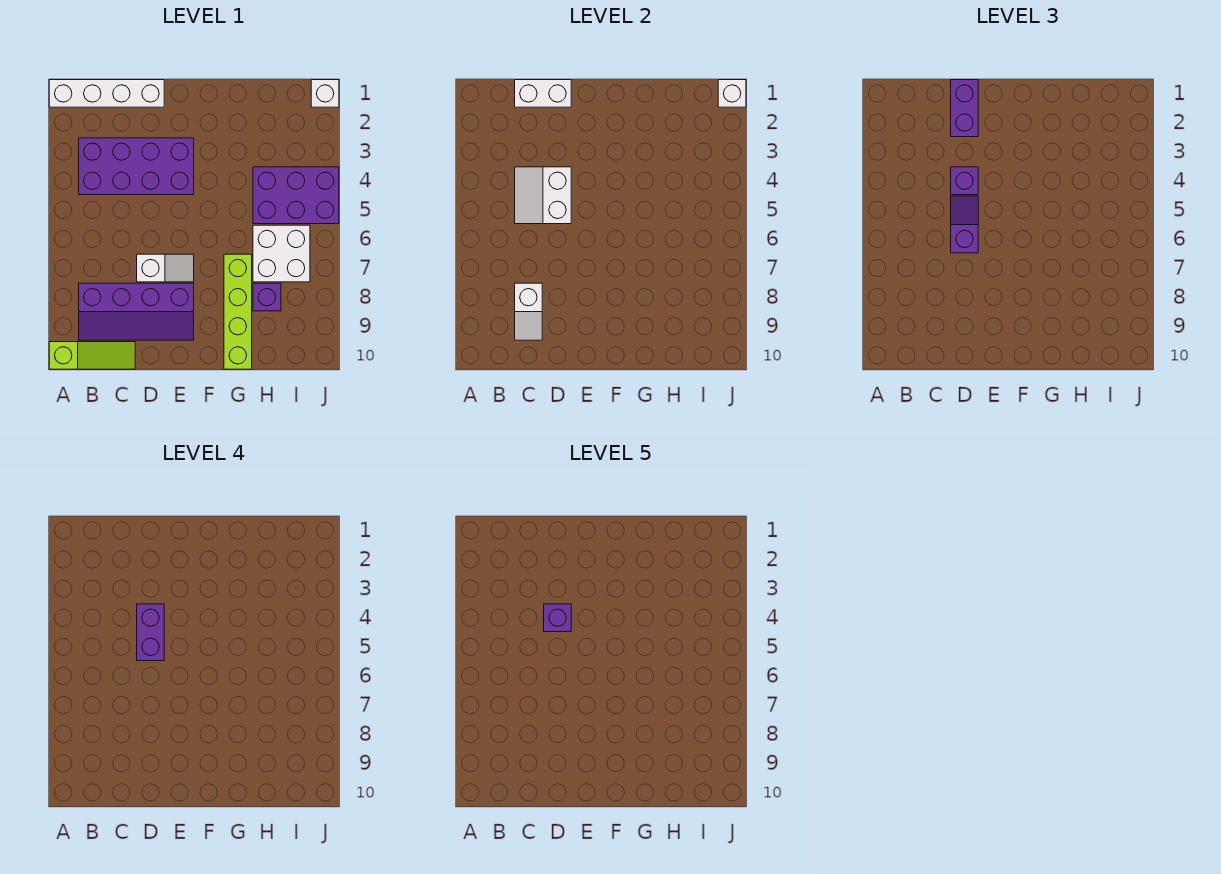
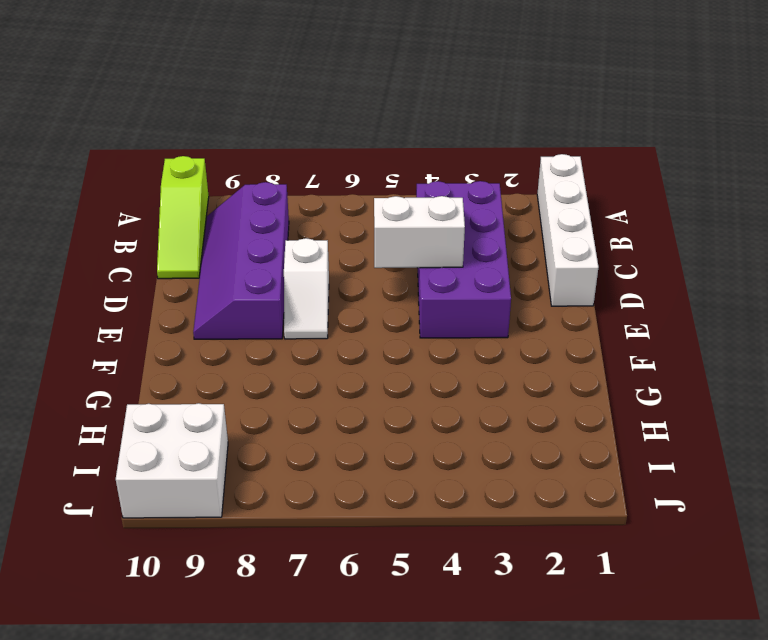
white 2x2 brick [116,403,228,518] -> white 2x2 brick moved to [253,225,310,282]
none -> lime 1x4 brick [224,254,252,369]
none -> purple 2x3 brick [253,167,339,224]
none -> purple 1x1 brick [253,283,281,311]

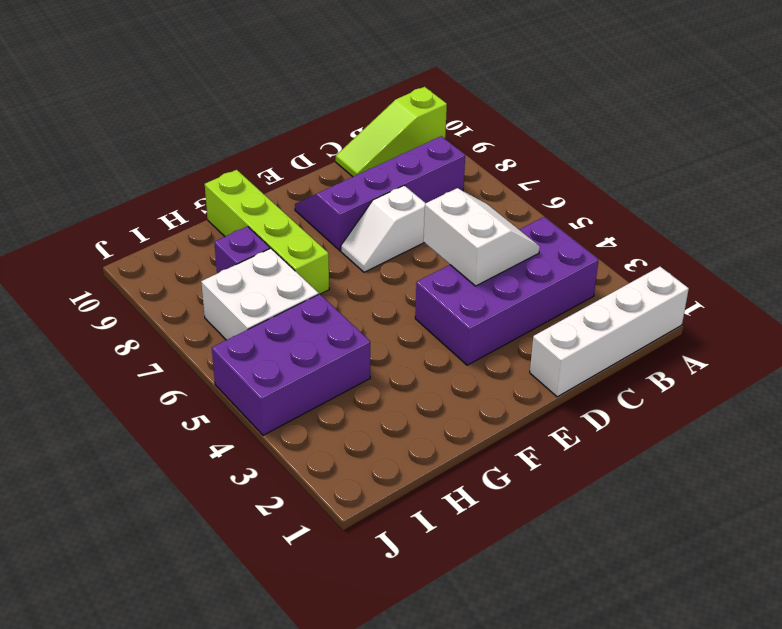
none -> white 1x1 brick [311,80,339,107]
none -> white 1x2 brick [515,80,571,107]
none -> white 1x2 slope [515,283,542,340]

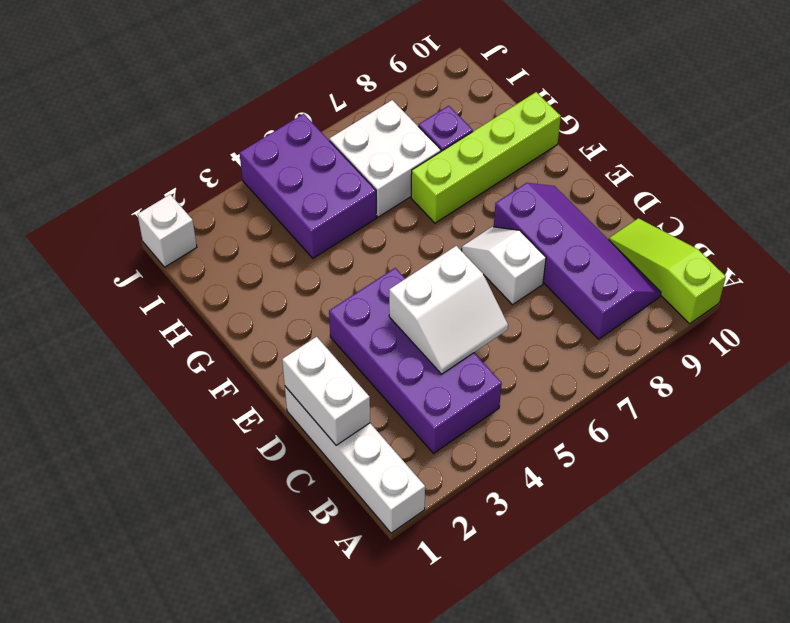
none -> white 1x2 slope [515,283,542,340]
none -> white 1x1 brick [718,80,746,107]
none -> purple 1x2 brick [951,80,978,137]

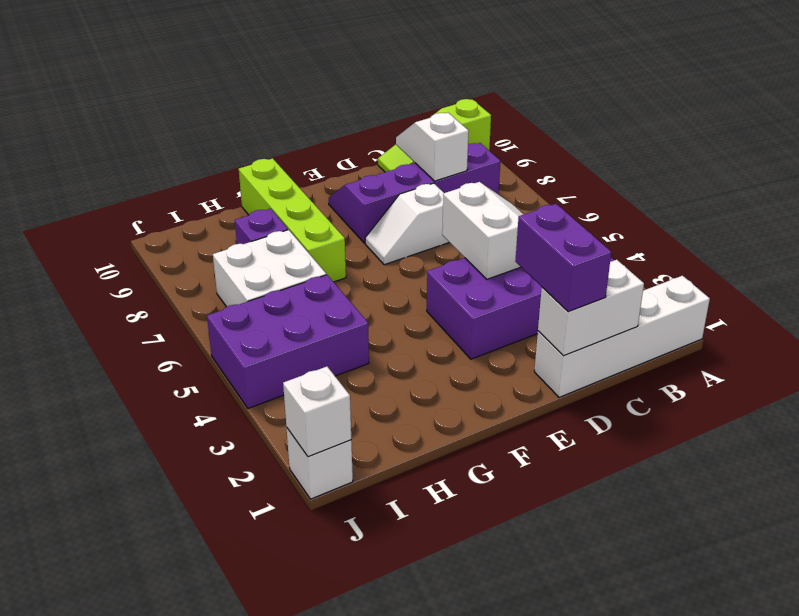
none -> purple 1x1 brick [951,167,978,195]
none -> purple 1x2 slope [951,196,978,253]
none -> purple 1x2 brick [137,604,164,661]

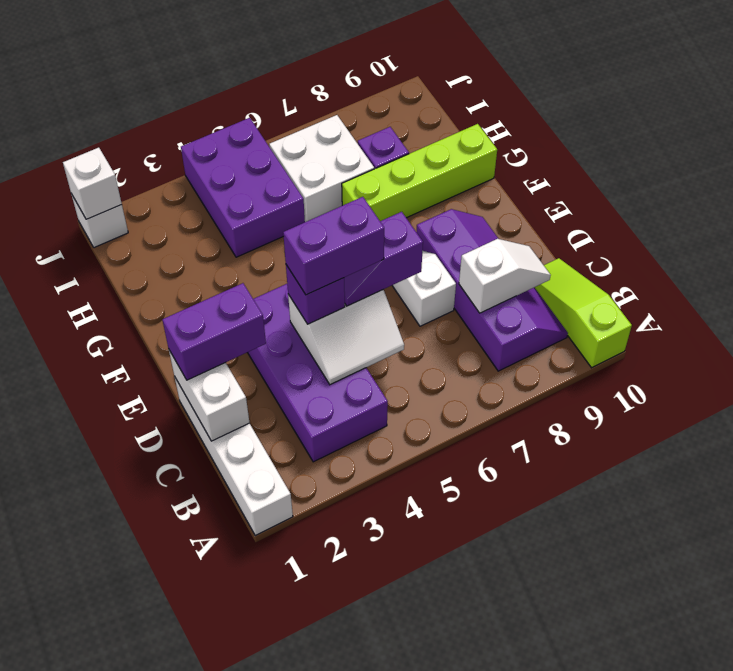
none -> purple 1x1 brick [544,604,571,632]

